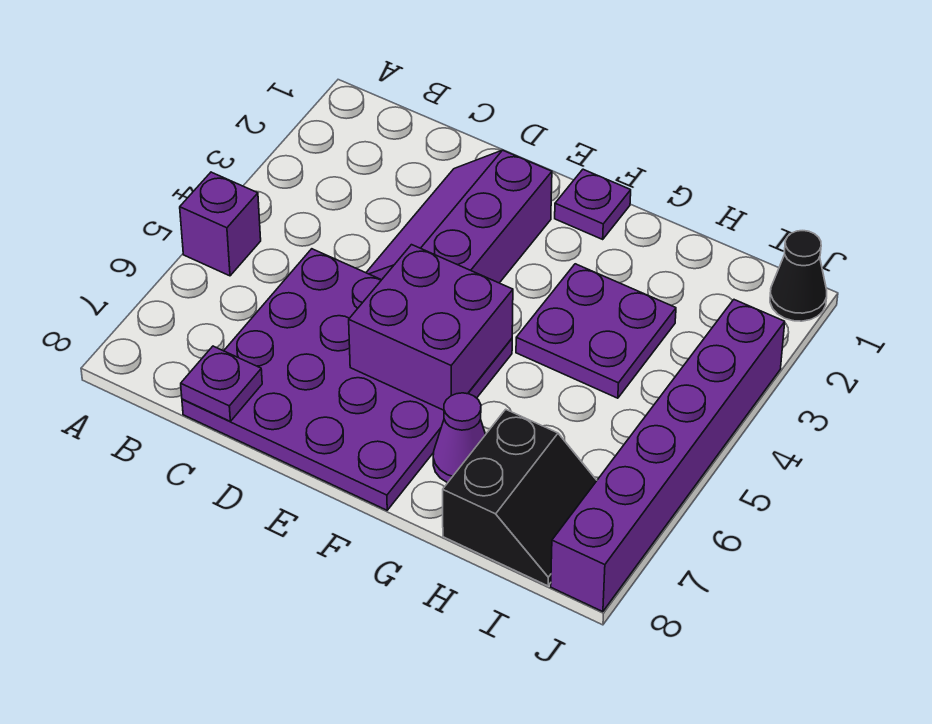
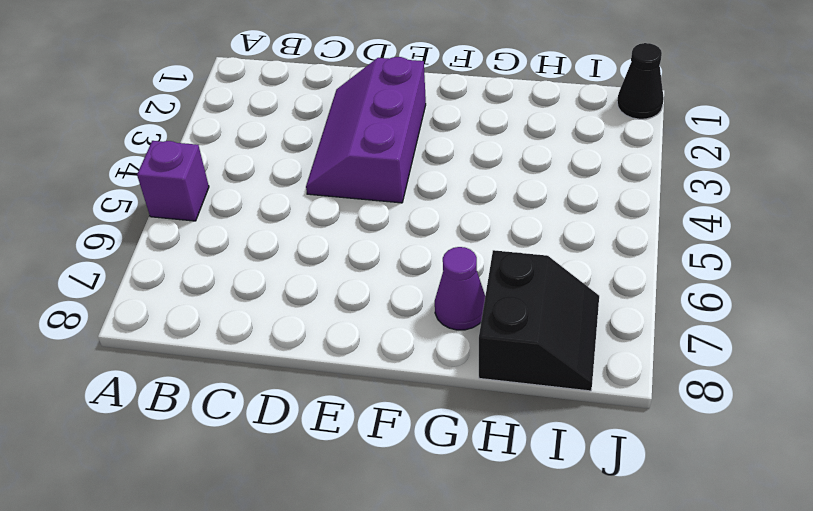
none -> purple 4x4 plate [182,249,512,510]
none -> purple 1x1 plate [555,169,631,239]

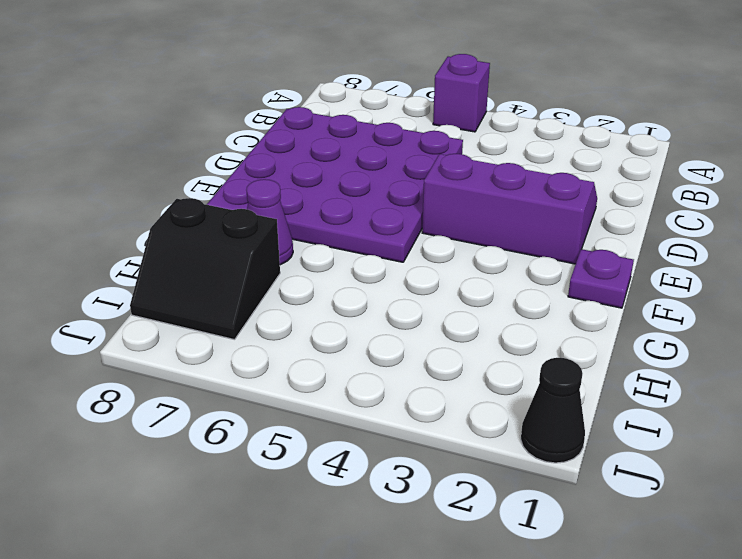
none -> purple 2x2 plate [516,264,676,398]
none -> purple 1x6 brick [551,300,785,612]

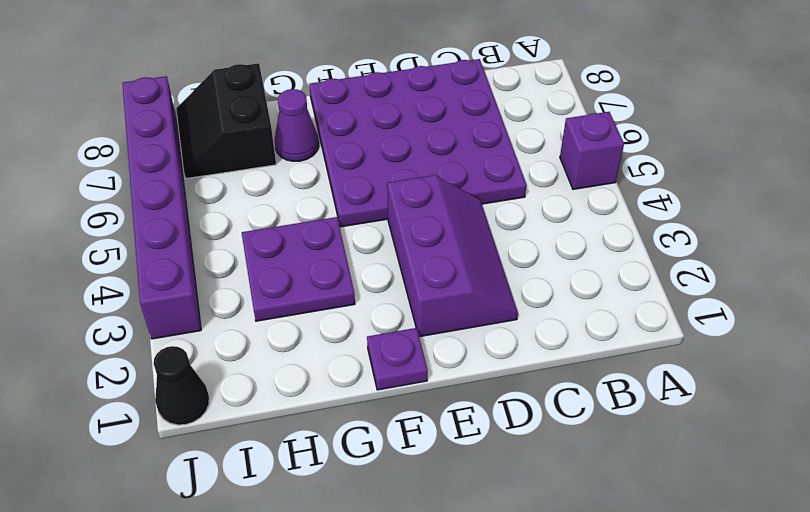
none -> purple 1x1 plate [181,346,262,421]
none -> purple 2x2 brick [349,245,513,410]

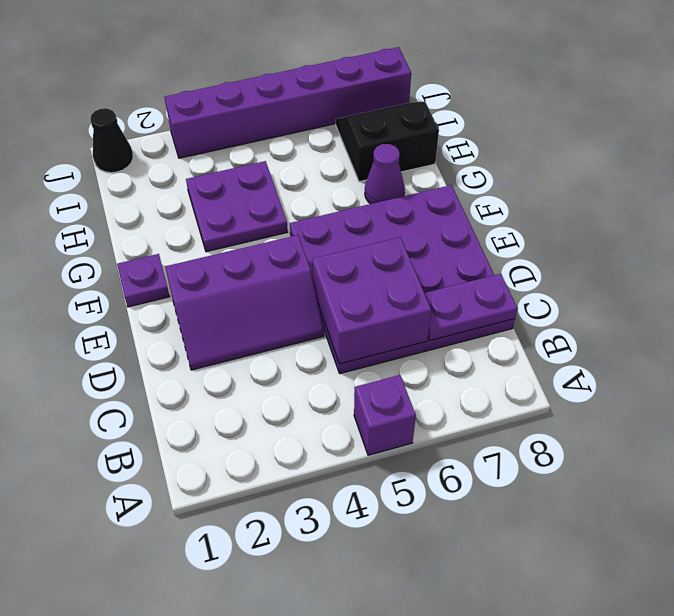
purple 2x2 brick [312,237,431,364] -> purple 2x2 brick moved to [349,245,513,410]
purple 1x2 plate [424,274,518,341] -> purple 1x1 plate [181,346,262,421]

